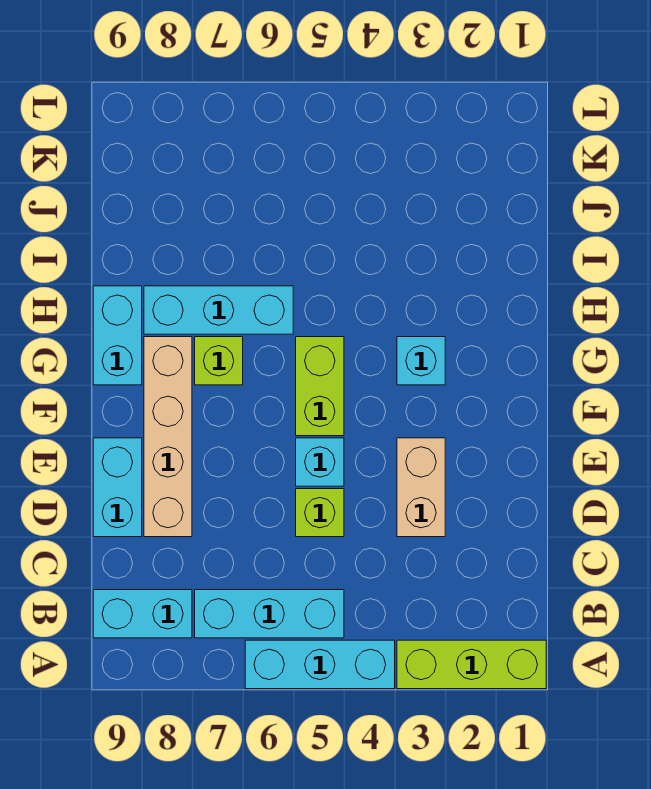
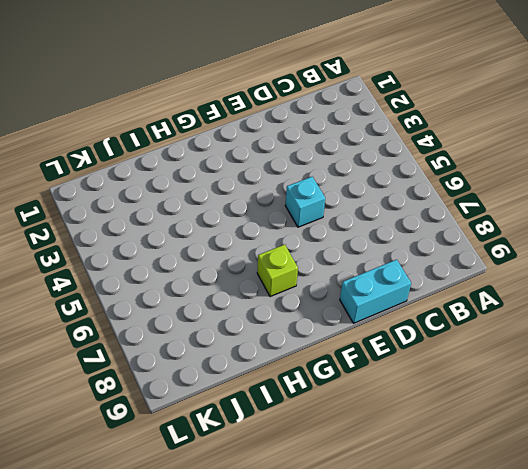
none -> lime 1x3 brick [397,640,546,689]
none -> cyan 1x3 brick [245,640,395,689]
none -> cyan 1x3 brick [195,590,344,638]

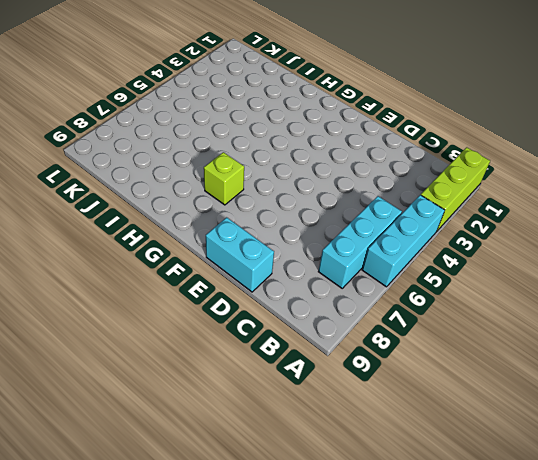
none -> cyan 1x2 brick [93,590,192,638]
none -> tan 1x2 brick [397,438,445,537]
none -> lime 1x1 brick [296,489,344,537]

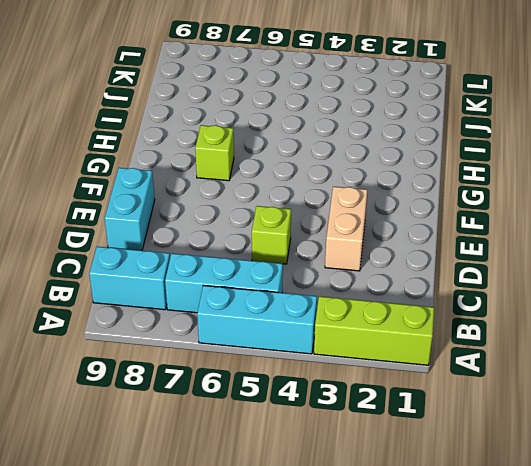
none -> tan 1x4 brick [144,337,192,537]
none -> cyan 1x1 brick [296,438,344,486]
none -> lime 1x2 brick [296,337,344,436]

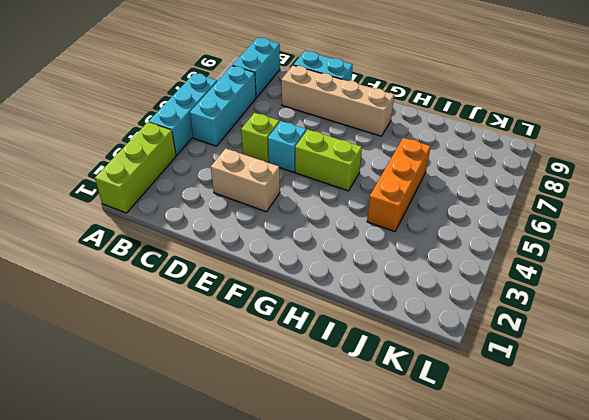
orange 1x3 brick [367,138,431,232] -> none
none -> cyan 1x1 brick [397,337,445,385]
none -> lime 1x1 brick [195,337,243,385]
none -> cyan 1x2 brick [93,286,142,385]

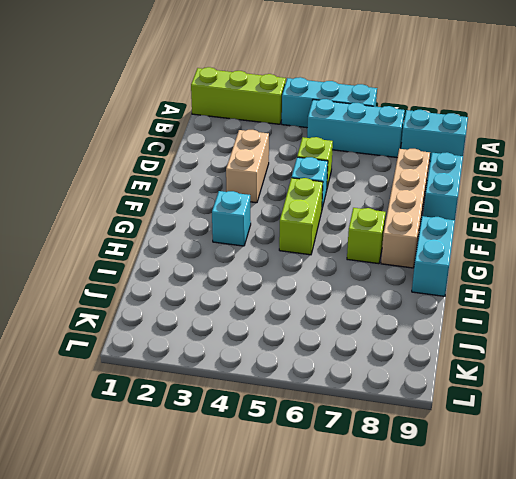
none -> cyan 1x3 brick [144,286,293,334]

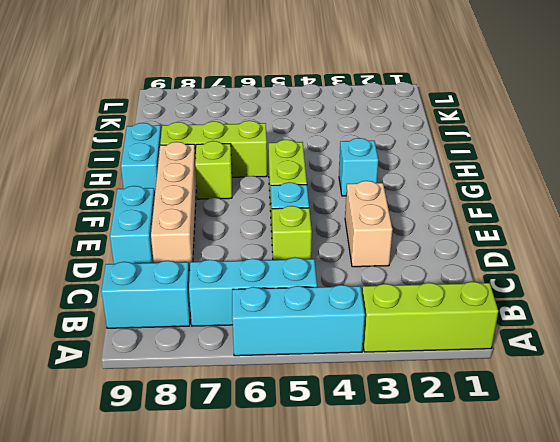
lime 1x3 brick [160,121,267,177] -> cyan 1x3 brick [144,286,293,334]

